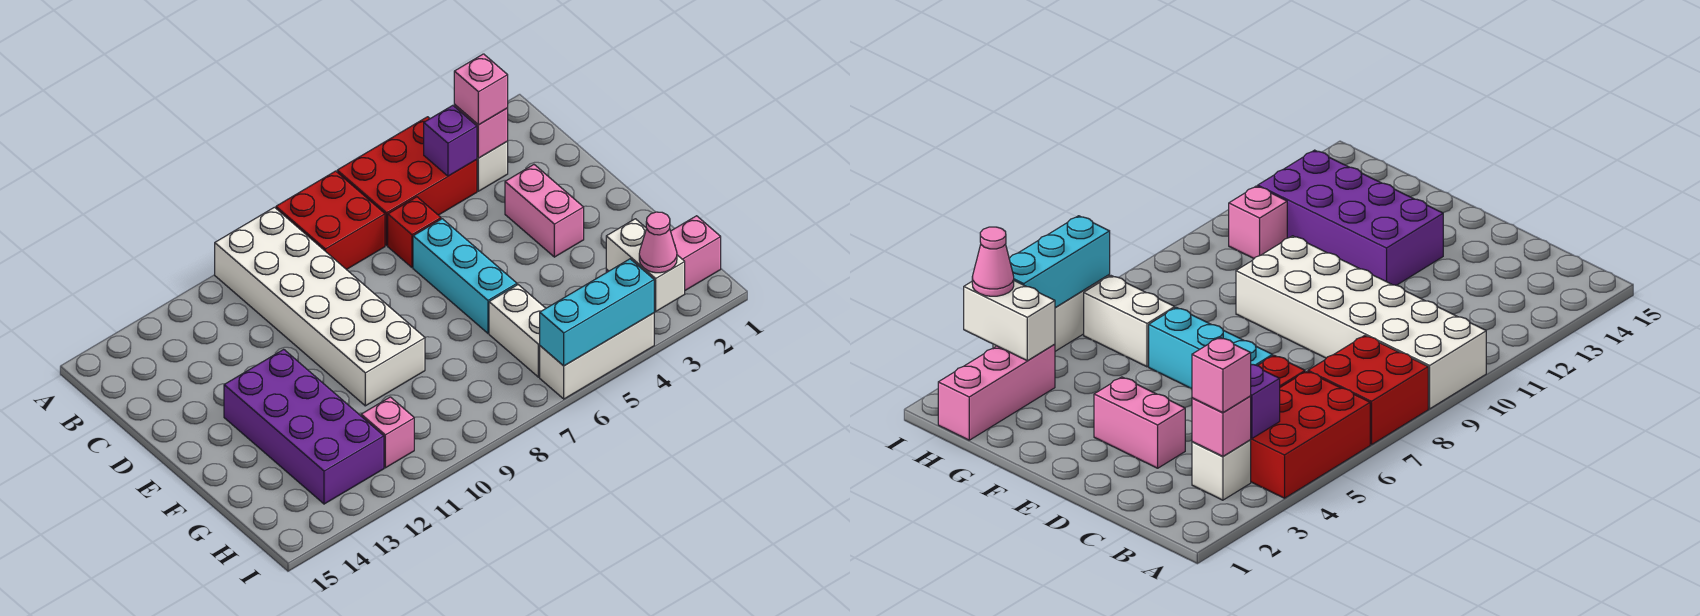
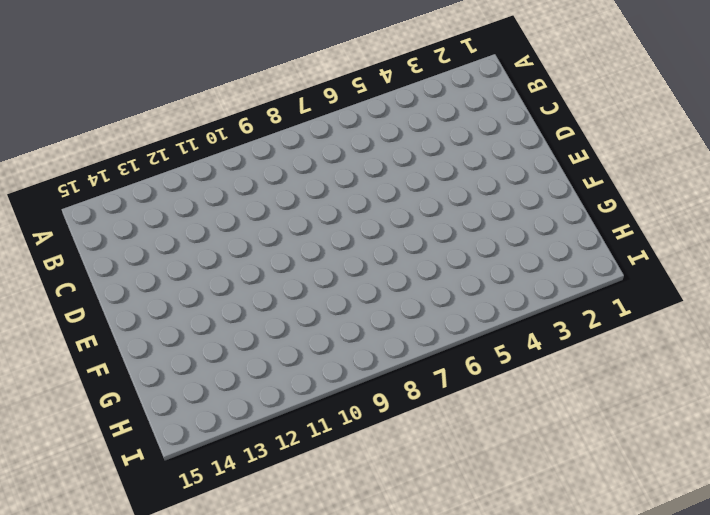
none -> red 2x3 brick [337,117,477,245]
none -> red 2x2 brick [276,171,385,270]
none -> white 2x6 brick [215,207,425,406]

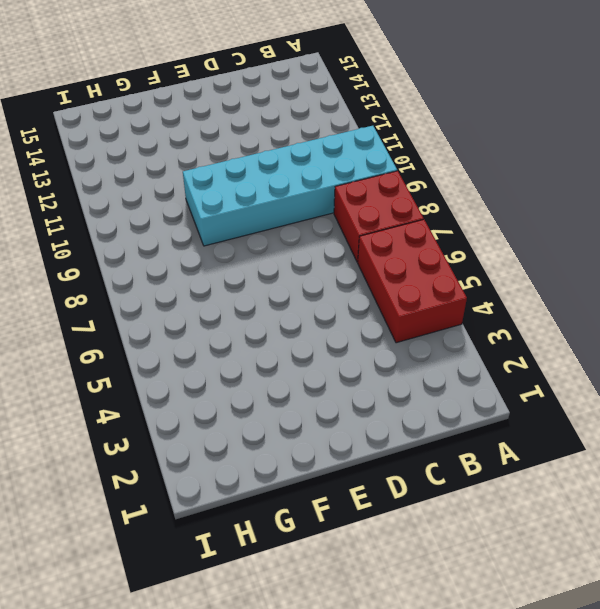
cyan 2x6 brick [183,126,397,246] -> white 2x6 brick [215,207,425,406]
none -> white 1x1 brick [477,142,508,191]
none -> red 1x1 brick [388,197,441,267]
none -> pink 1x2 brick [505,165,584,257]

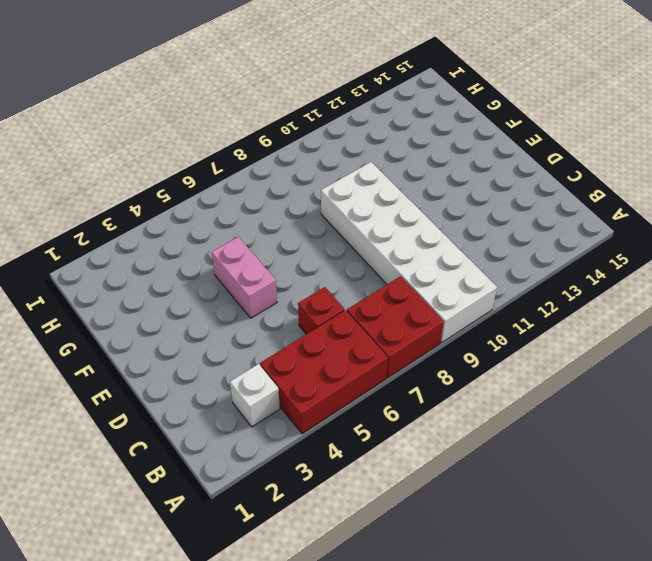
pink 1x2 brick [212,237,277,318] -> pink 1x2 brick moved to [505,165,584,257]
none -> cyan 1x3 brick [413,219,517,333]
none -> purple 2x4 brick [224,349,384,504]
none -> white 1x2 brick [489,285,546,377]

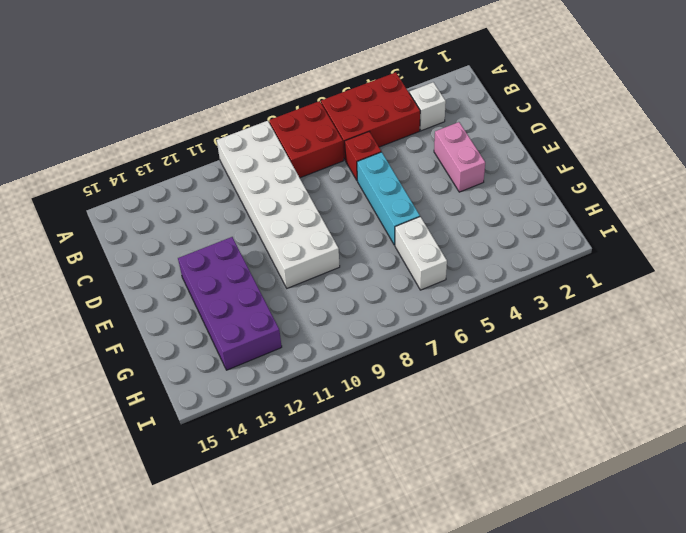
none -> pink 1x3 brick [606,216,721,290]
none -> pink 1x1 brick [361,397,414,468]
none -> white 1x3 brick [540,313,654,399]

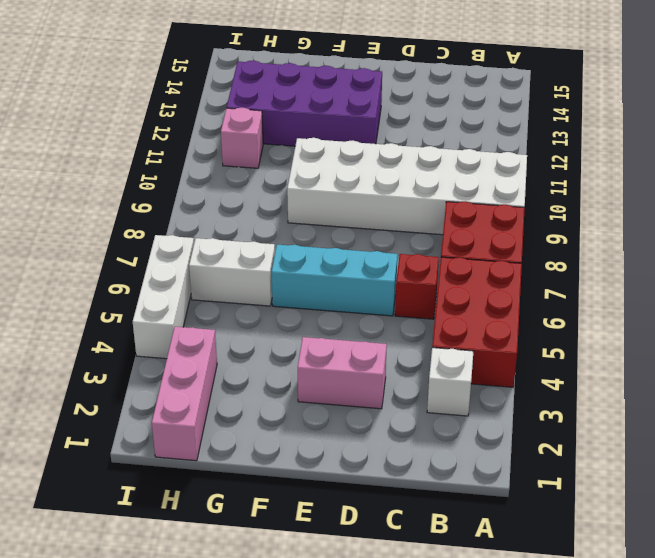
none -> pink 1x1 brick [454,105,508,158]
none -> purple 1x1 brick [424,105,477,176]
none -> white 1x2 brick [606,219,685,311]

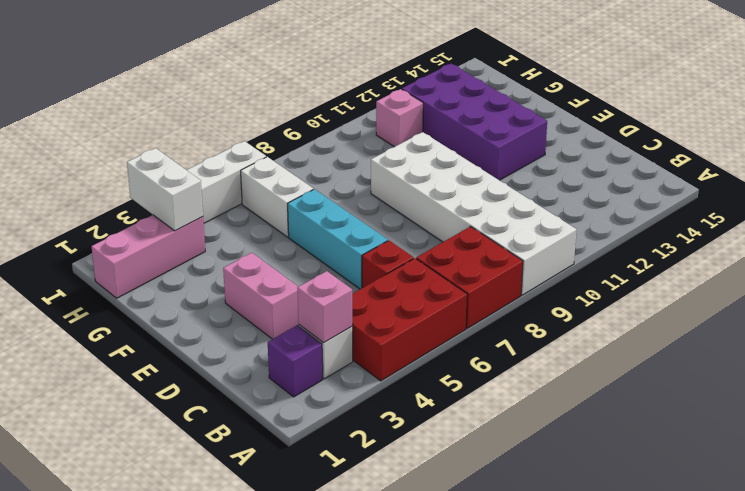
purple 1x1 brick [268,326,323,397] -> purple 1x1 brick moved to [424,105,477,176]
none -> cyan 1x3 brick [540,259,654,366]
none -> pink 1x1 brick [454,54,508,125]
none -> pink 1x1 cone [639,212,677,273]

